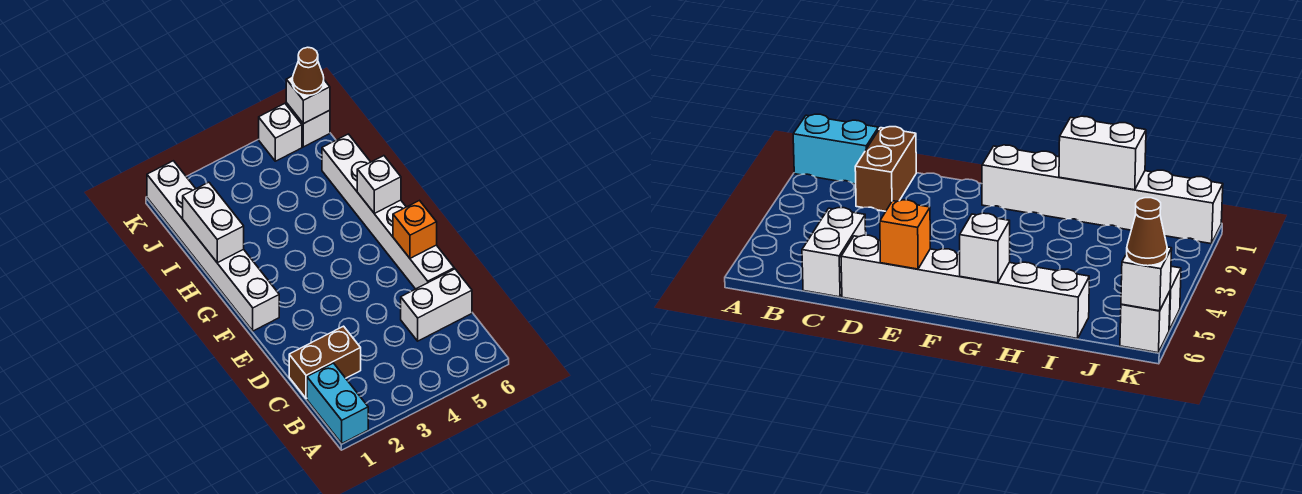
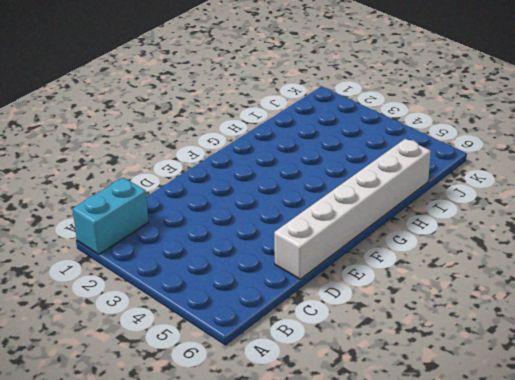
none -> brown 1x2 brick [289,326,361,399]
none -> white 1x2 brick [401,269,472,341]
none -> white 1x6 brick [147,161,279,331]

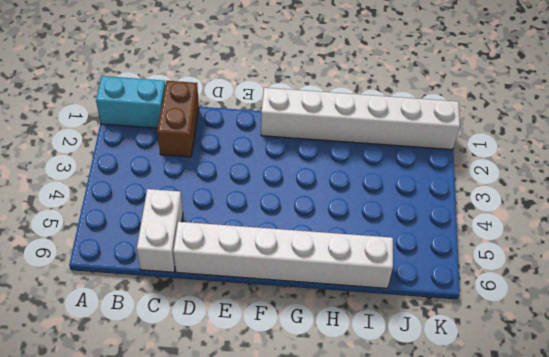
none -> white 1x1 brick [259,104,302,161]
none -> white 1x1 brick [286,103,330,147]
none -> orange 1x1 brick [393,201,437,258]

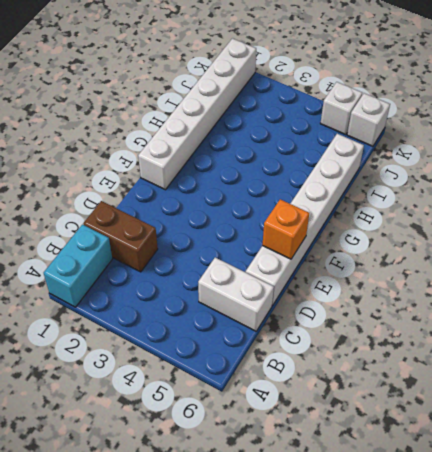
none -> white 1x1 brick [357,156,401,213]
none -> white 1x2 brick [183,182,244,263]
none -> white 1x1 brick [286,76,330,124]

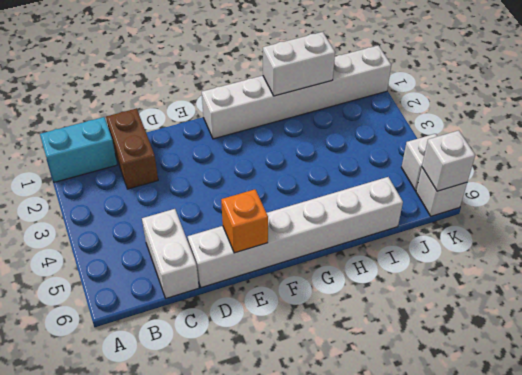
none -> white 1x1 brick [357,156,401,213]
none -> brown 1x1 cone [292,47,324,95]

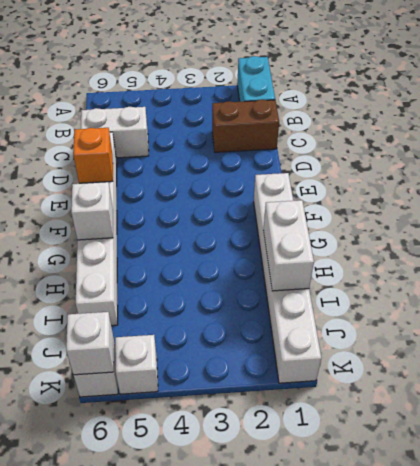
none -> brown 1x1 cone [292,47,324,95]

